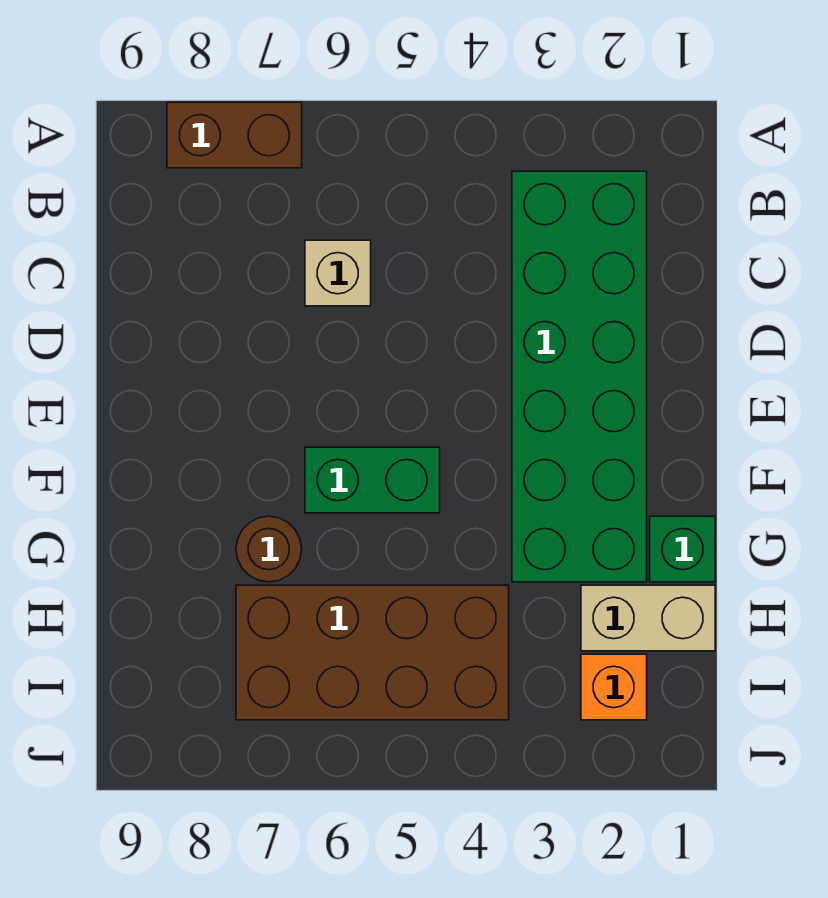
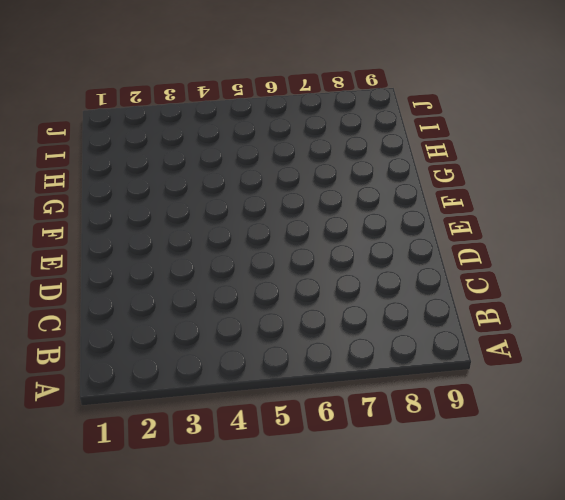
none -> brown 1x2 brick [167,102,302,168]
none -> green 2x6 brick [512,171,647,582]

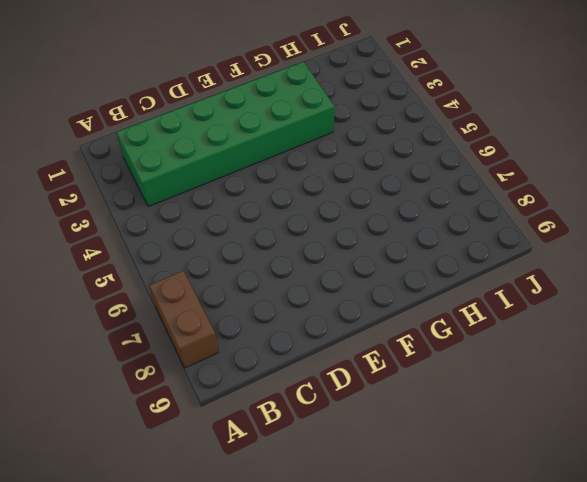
none -> tan 1x1 brick [305,240,371,306]
none -> green 1x2 brick [305,447,440,513]

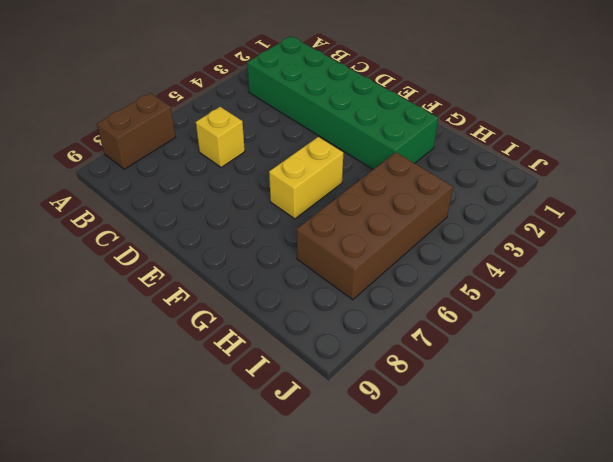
yellow 1x1 brick [196,107,245,167] -> tan 1x1 brick [305,240,371,306]
yellow 1x2 brick [269,137,343,219] -> green 1x2 brick [305,447,440,513]
none -> green 1x1 brick [650,516,715,582]
none -> brown 1x1 round brick [236,516,302,582]

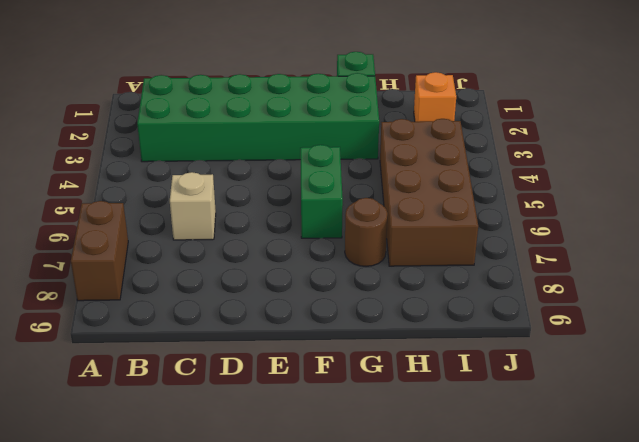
none -> tan 1x2 brick [581,585,715,651]

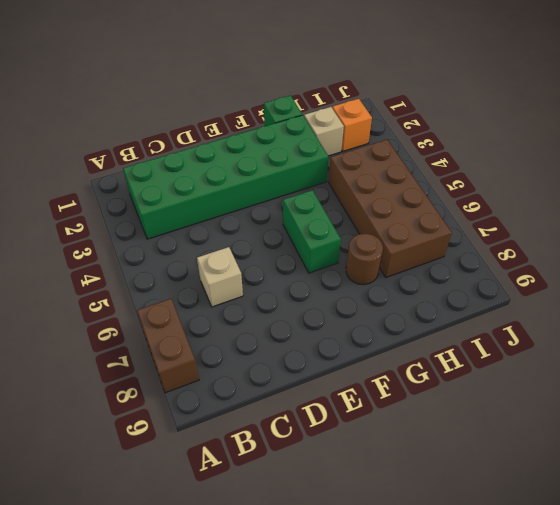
tan 1x1 brick [304,107,344,156] -> tan 1x2 brick [581,585,715,651]

